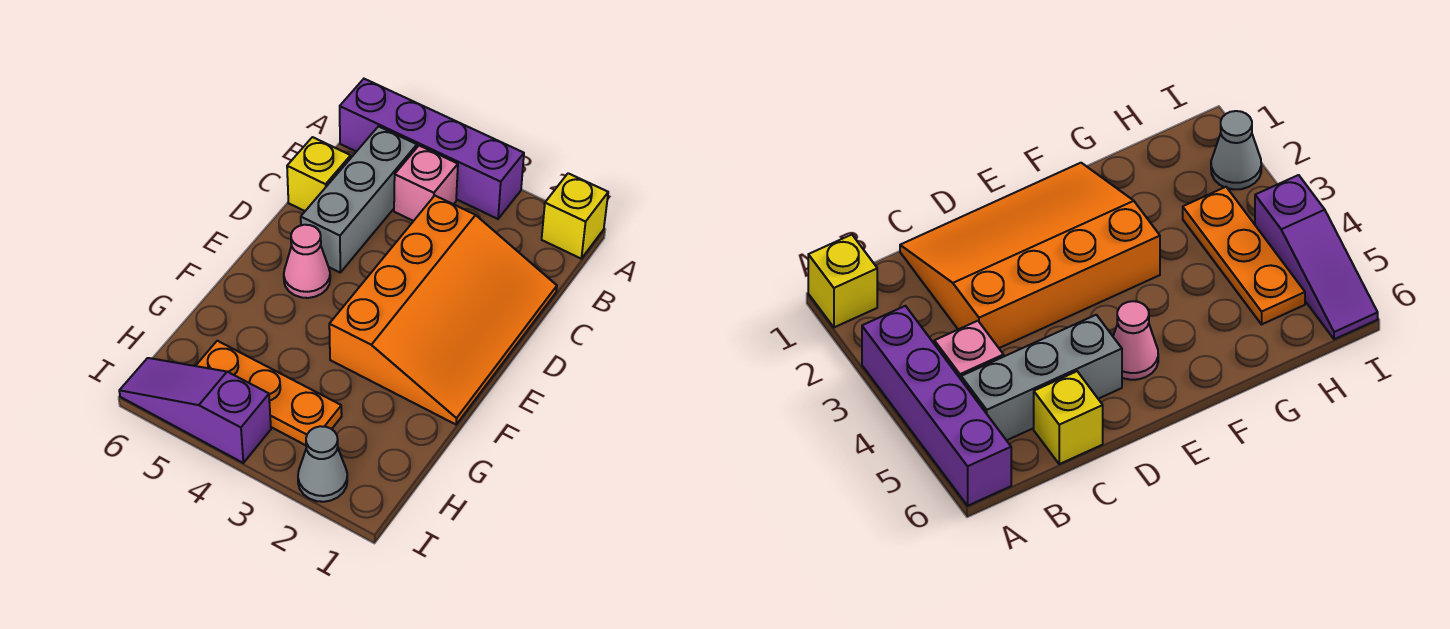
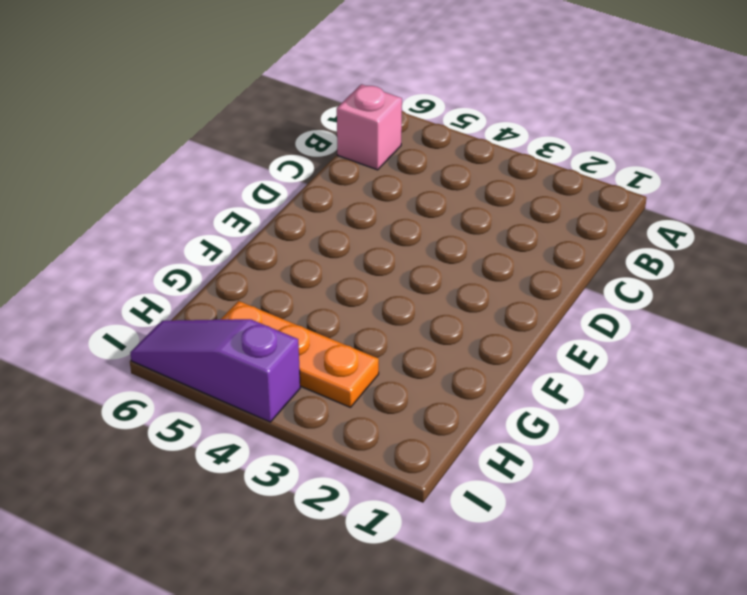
pink 1x1 brick [337,84,402,170] -> pink 1x1 brick moved to [394,146,458,221]
none -> yellow 1x1 brick [542,173,608,258]
none -> purple 1x4 brick [340,79,524,219]

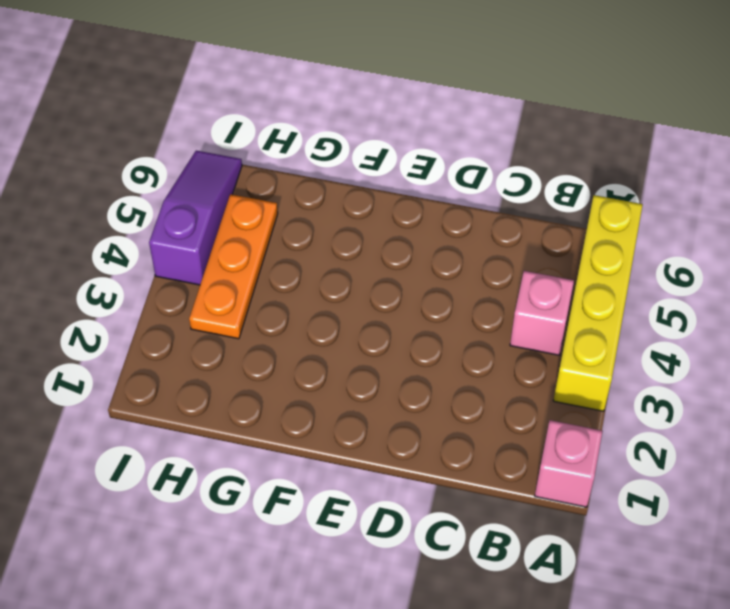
pink 1x1 brick [535,420,603,507] -> yellow 1x1 brick [542,173,608,258]
yellow 1x4 brick [553,195,643,411] -> purple 1x4 brick [340,79,524,219]
none -> grey 1x3 brick [301,126,417,272]
none -> orange 3x4 slope [329,196,557,424]

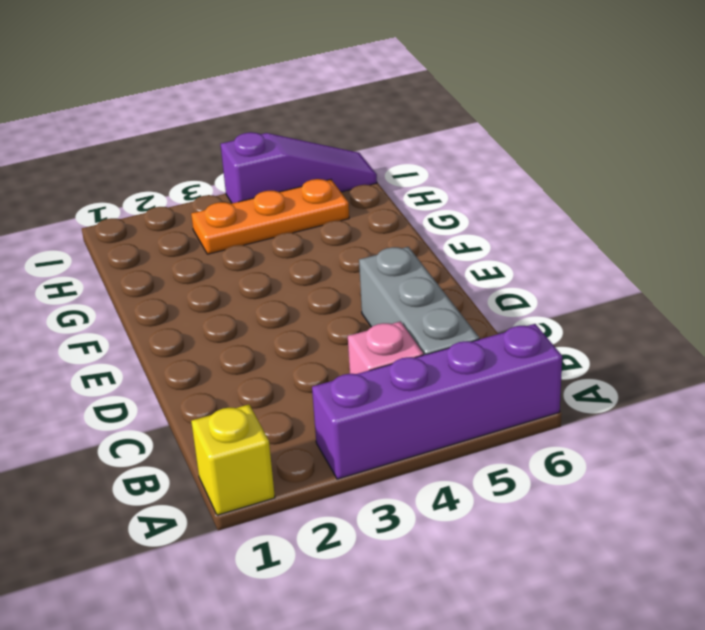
none -> orange 3x4 slope [329,196,557,424]
none -> yellow 1x1 brick [287,137,351,211]

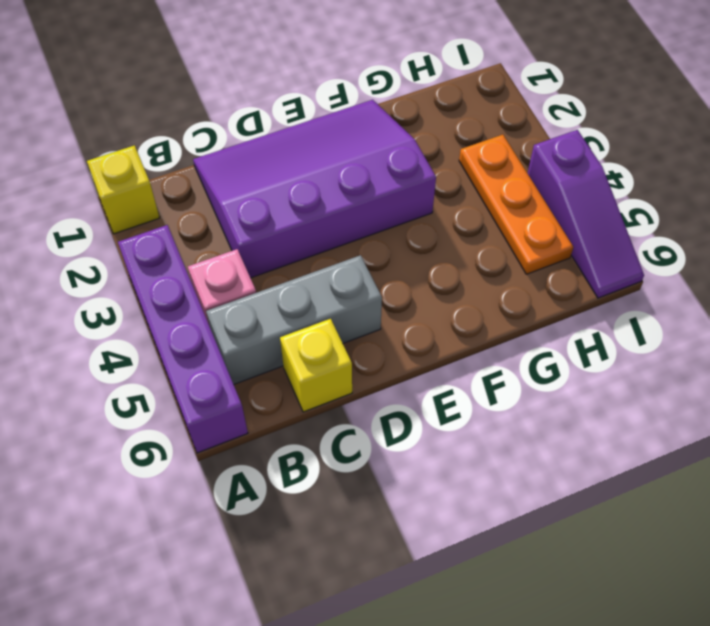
purple 3x4 slope [193,100,436,278] -> orange 3x4 slope [329,196,557,424]
none -> pink 1x1 cone [284,225,330,298]
none -> grey 1x1 cone [298,426,347,502]

